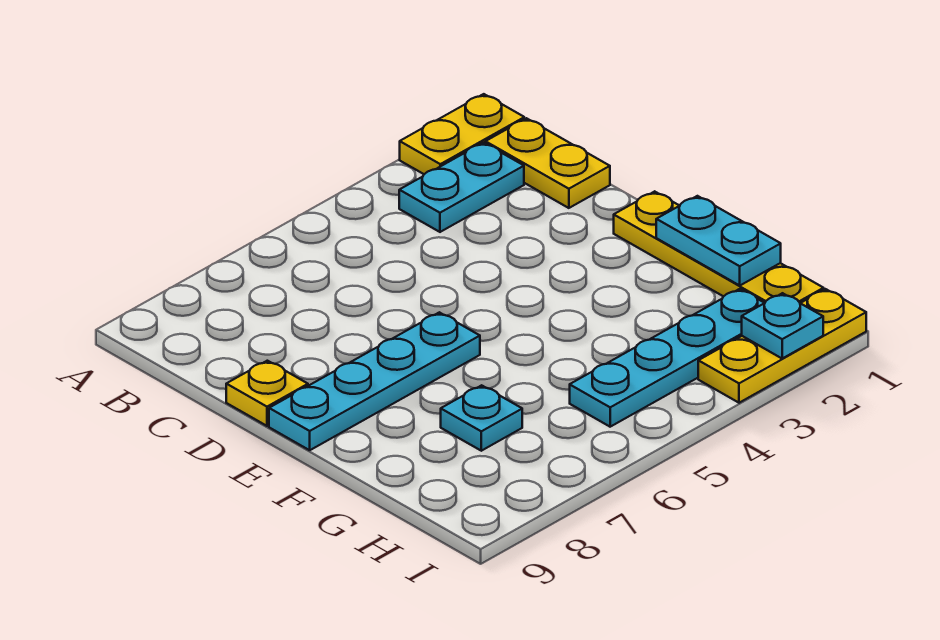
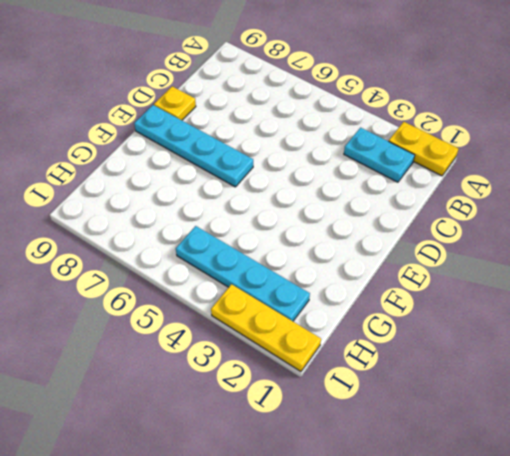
none -> yellow 1x2 plate [485,118,610,208]
none -> yellow 1x4 plate [614,191,824,303]

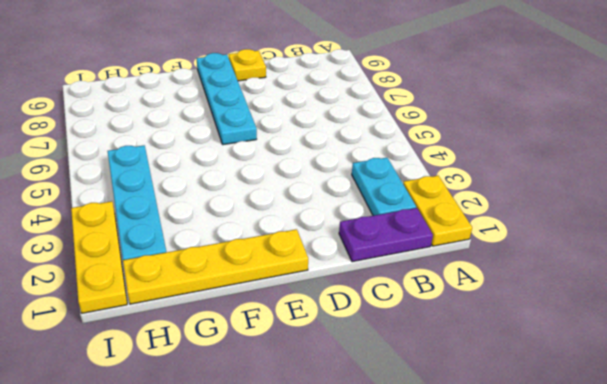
purple 1x2 plate [339,208,433,262] -> yellow 1x2 plate [485,118,610,208]
none -> cyan 1x1 plate [441,385,522,451]
none -> cyan 1x2 plate [656,196,781,285]

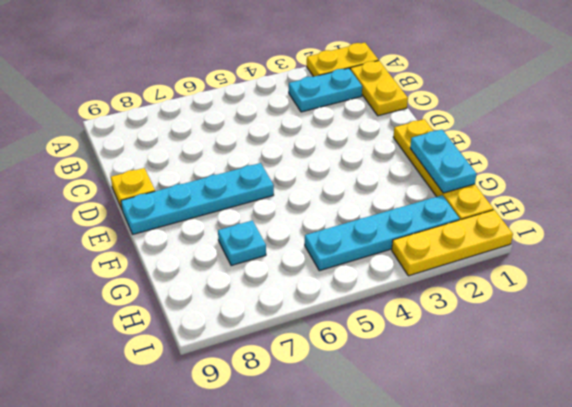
none -> cyan 1x1 plate [742,293,823,358]

